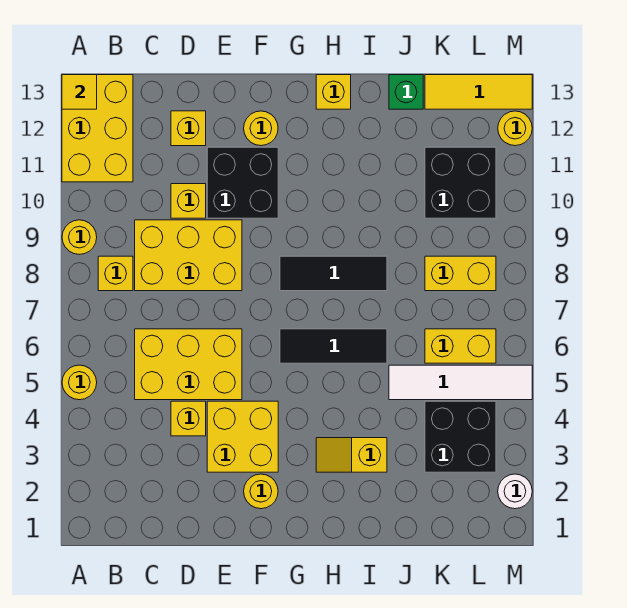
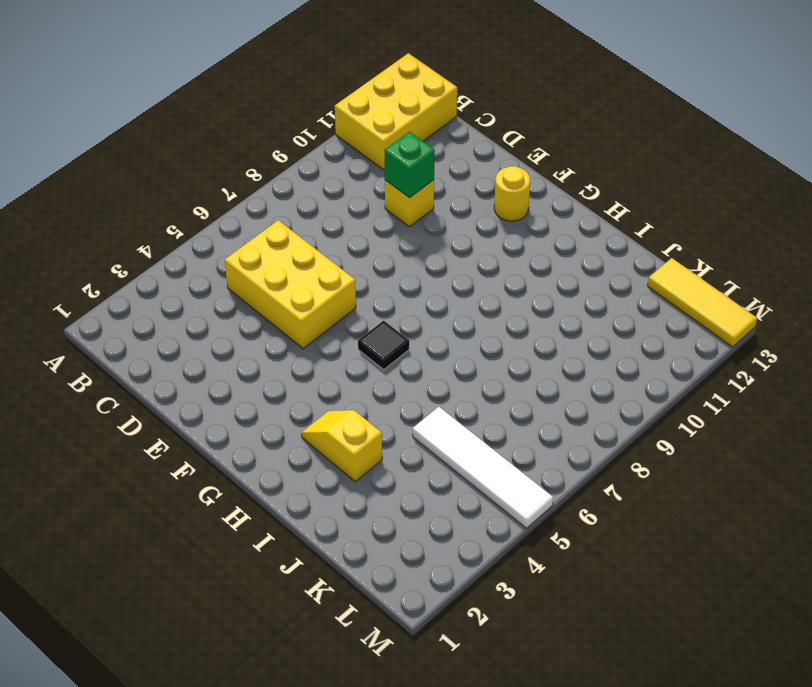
green 1x1 brick [384,131,435,198] -> green 1x1 brick moved to [389,75,423,109]
black 1x1 tile [358,321,409,369] -> black 1x3 tile [280,329,387,363]
none -> yellow 1x1 round brick [62,365,97,400]
none -> yellow 1x1 round brick [62,220,97,254]
none -> yellow 1x1 brick [98,256,133,291]

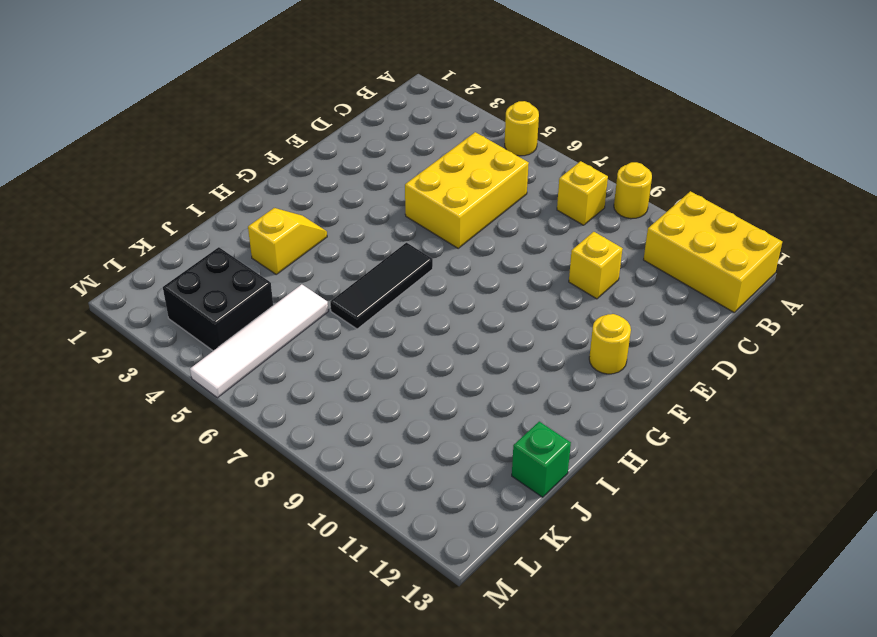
none -> yellow 2x3 brick [135,220,242,291]
none -> yellow 1x1 brick [171,401,206,436]
none -> yellow 1x1 brick [171,111,206,146]

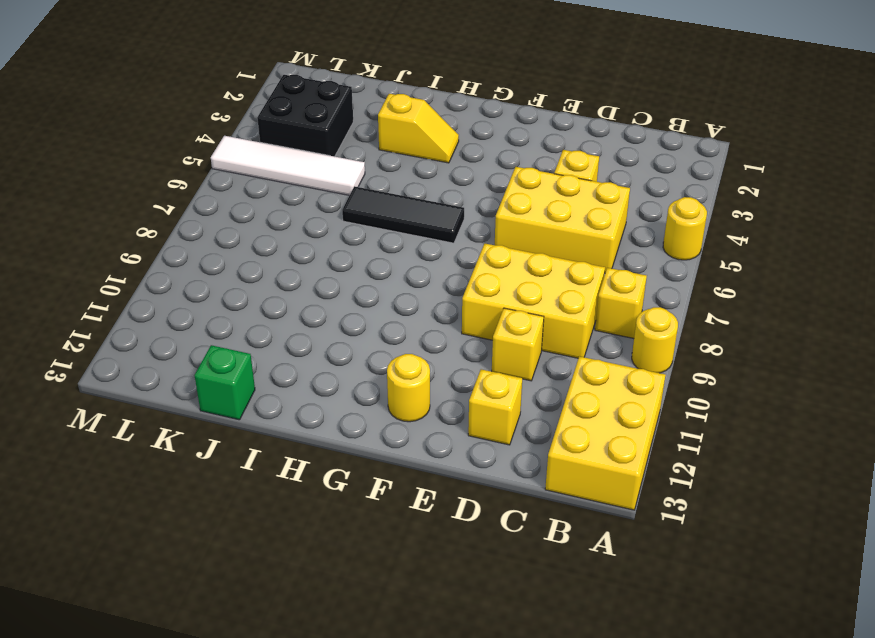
none -> yellow 2x2 brick [207,401,278,472]
none -> black 2x2 brick [207,147,278,218]
none -> yellow 1x1 round brick [244,474,278,509]

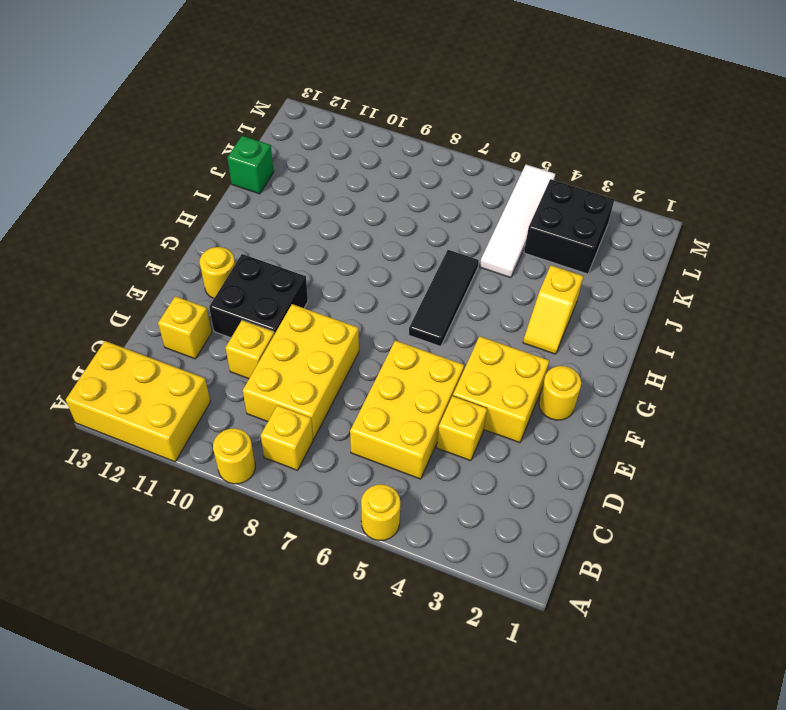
none -> black 1x3 tile [280,256,387,291]
none -> yellow 1x1 brick [316,75,351,109]
none -> yellow 1x2 brick [425,329,496,363]

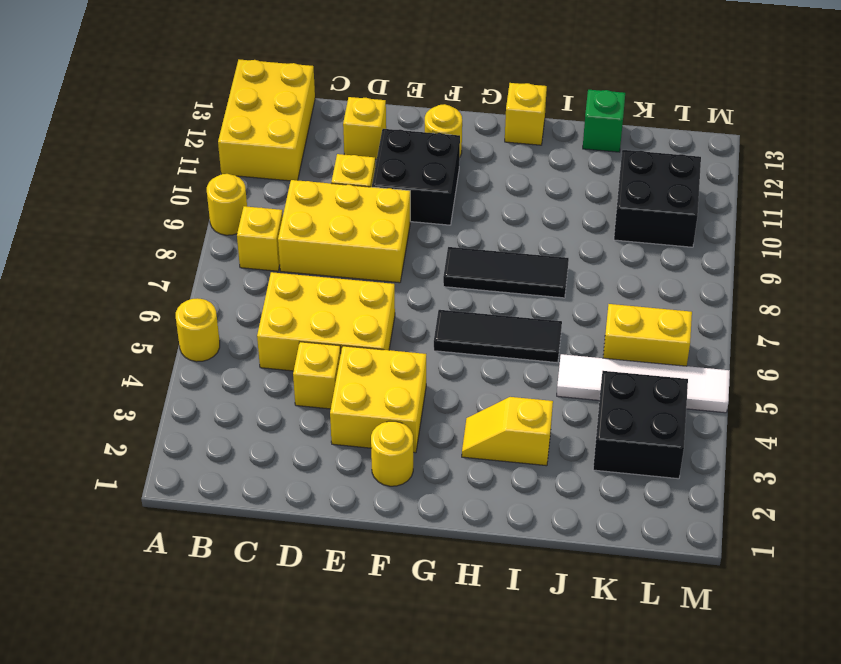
none -> yellow 1x2 brick [425,256,496,291]
none -> yellow 1x3 tile [425,75,532,109]
none -> white 1x1 round brick [498,474,532,509]

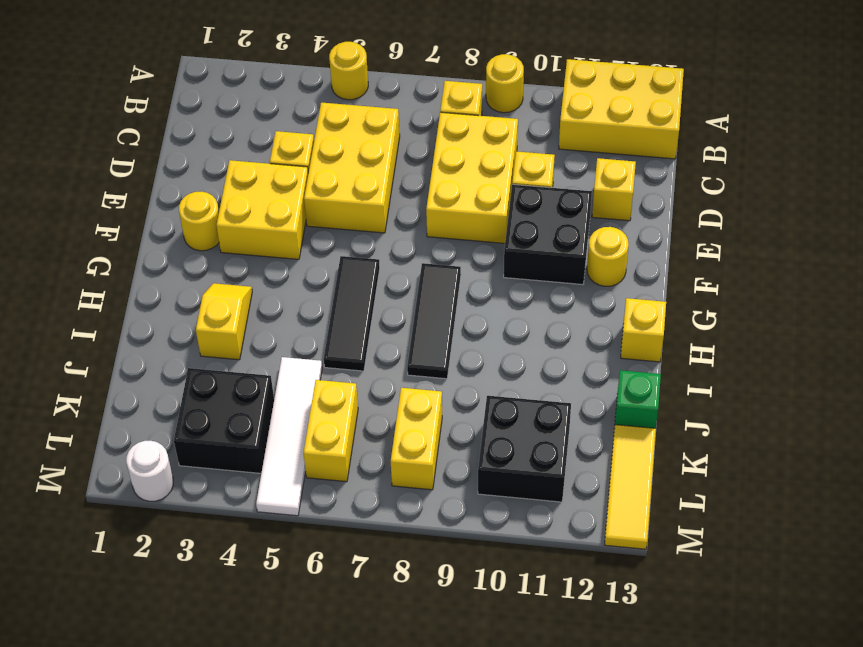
none -> yellow 1x1 round brick [498,111,532,146]
none -> yellow 1x1 tile [62,75,97,109]

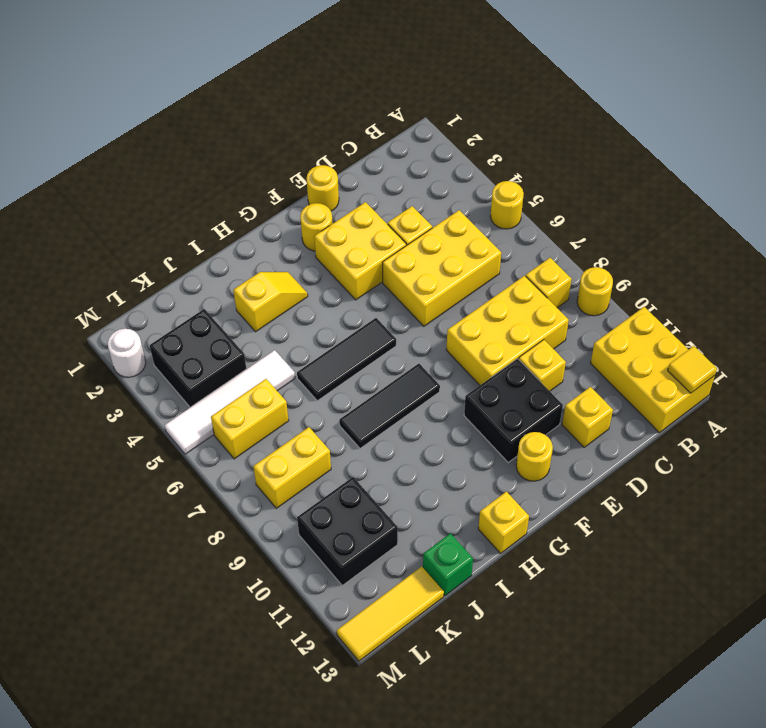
yellow 1x1 round brick [307,165,339,211] -> yellow 1x1 round brick moved to [498,111,532,146]

